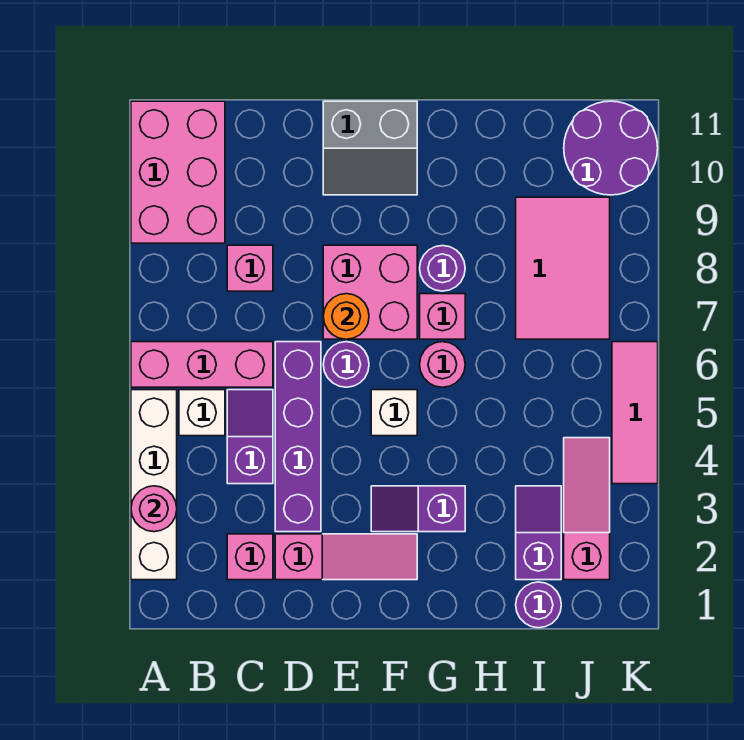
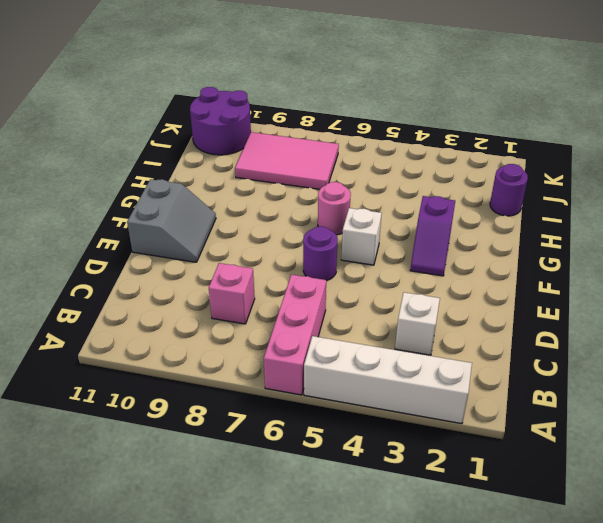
white 1x1 brick [395,292,440,355] -> white 1x1 brick moved to [179,390,225,436]
none -> pink 2x3 brick [131,101,225,243]
none -> pink 1x1 brick [227,534,273,580]
none -> purple 1x2 slope [227,390,273,484]

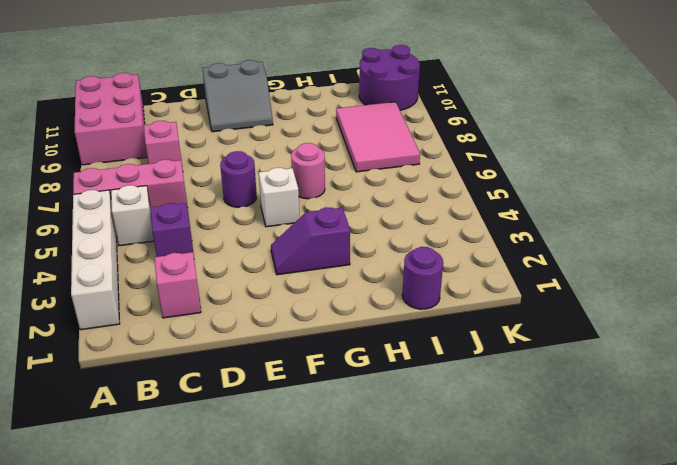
none -> pink 1x3 slope [275,534,417,580]
none -> purple 1x4 brick [275,342,321,532]
none -> pink 2x2 brick [323,245,417,339]

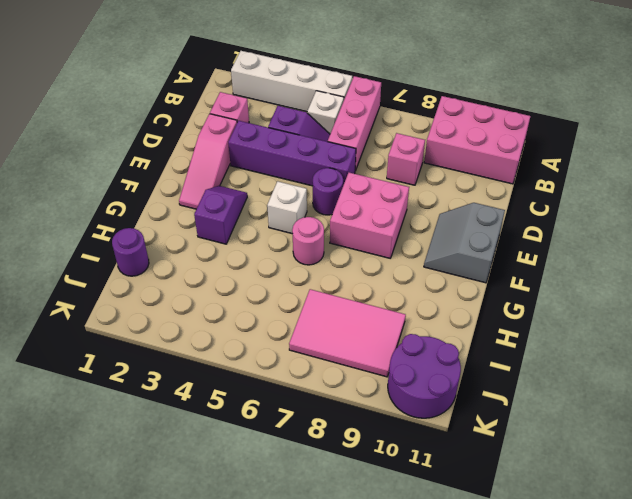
none -> pink 1x1 brick [420,294,465,339]
none -> purple 1x1 round brick [420,246,465,291]
none -> purple 1x2 slope [516,486,561,580]

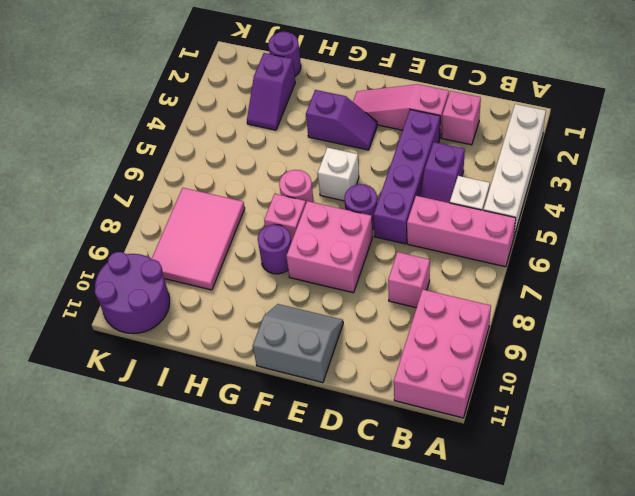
none -> pink 1x3 slope [564,438,610,580]
none -> pink 1x3 tile [612,342,658,484]
none -> pink 1x1 round brick [131,486,177,532]

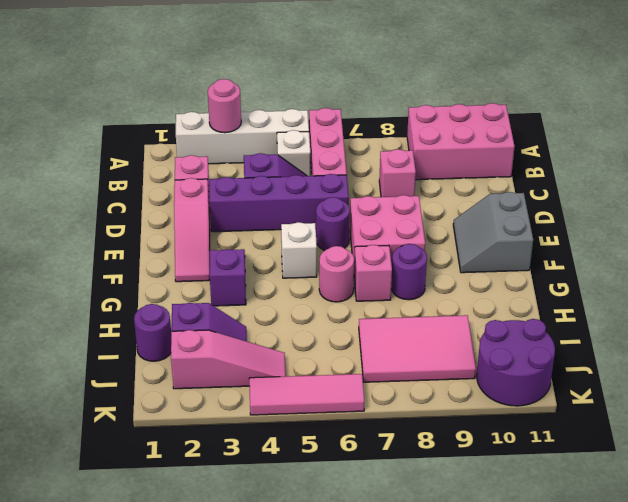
none -> orange 1x1 round brick [323,294,369,339]

